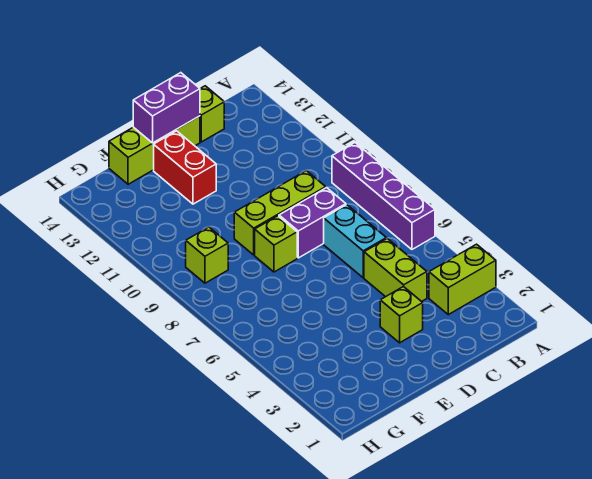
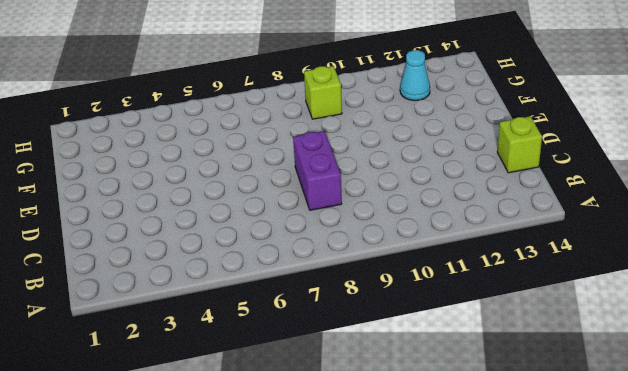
cyan 1x1 cone [400,50,430,101] -> none
none -> lime 1x2 brick [429,244,496,315]
none -> purple 1x4 brick [332,143,435,249]
none -> lime 1x2 brick [364,239,427,302]

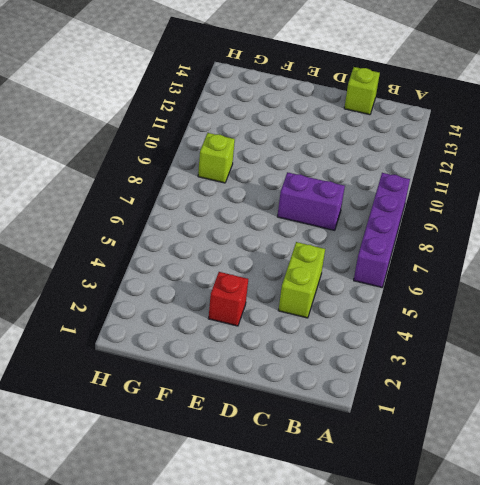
red 1x1 brick [208,272,248,326] -> none
none -> lime 1x2 brick [429,244,496,315]
none -> cyan 1x2 brick [324,205,386,278]
none -> lime 1x3 brick [234,171,326,255]

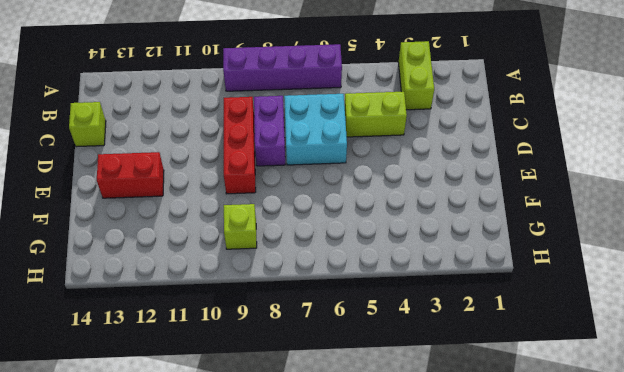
cyan 2x2 brick [284,94,347,165] -> cyan 1x2 brick [324,205,386,278]
red 1x3 brick [224,97,256,194] -> lime 1x3 brick [234,171,326,255]
none -> lime 1x1 brick [380,286,423,343]
none -> lime 1x3 brick [109,116,200,184]
none -> lime 1x1 brick [255,216,297,272]

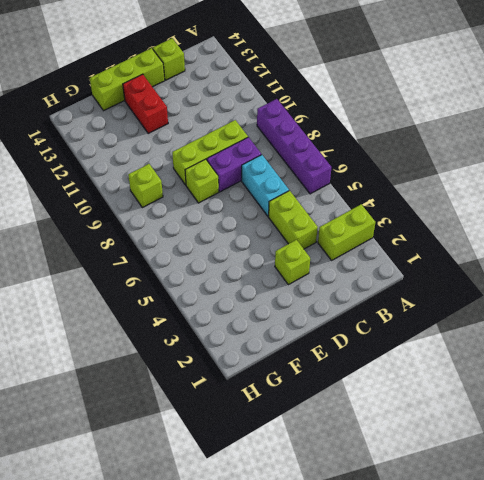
none -> purple 1x2 brick [133,73,200,143]

